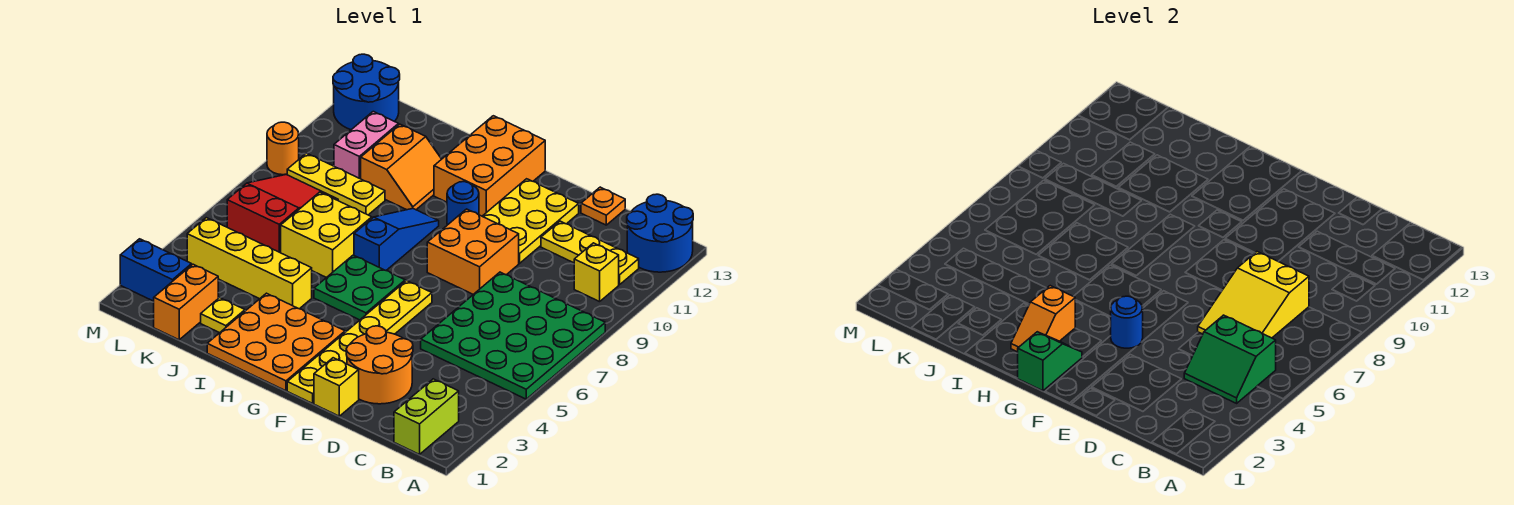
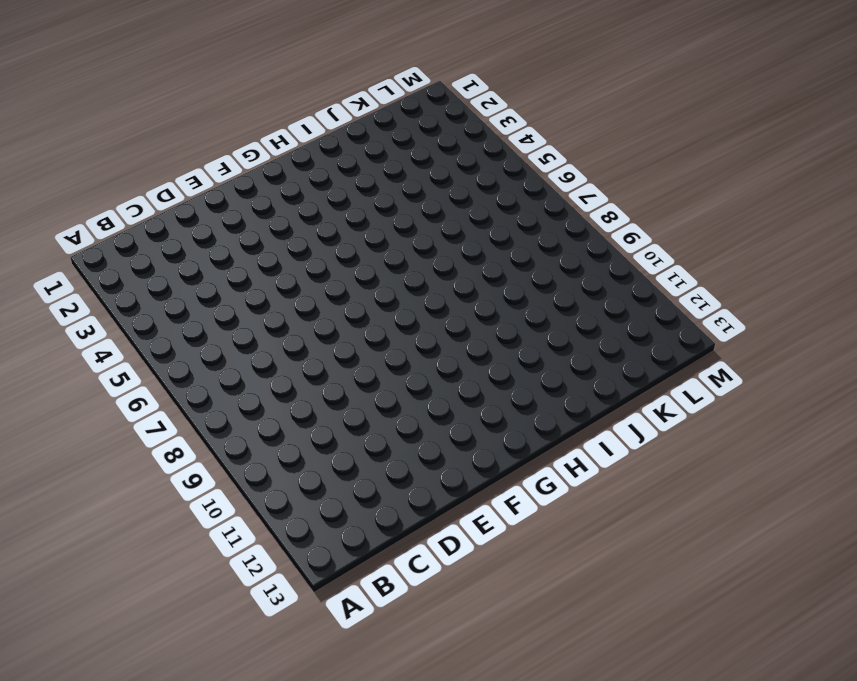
none -> green 4x4 plate [421,272,605,399]
none -> blue 2x2 round brick [627,194,693,272]
none -> lime 1x2 brick [394,379,459,454]
none -> yellow 1x1 brick [574,243,619,302]

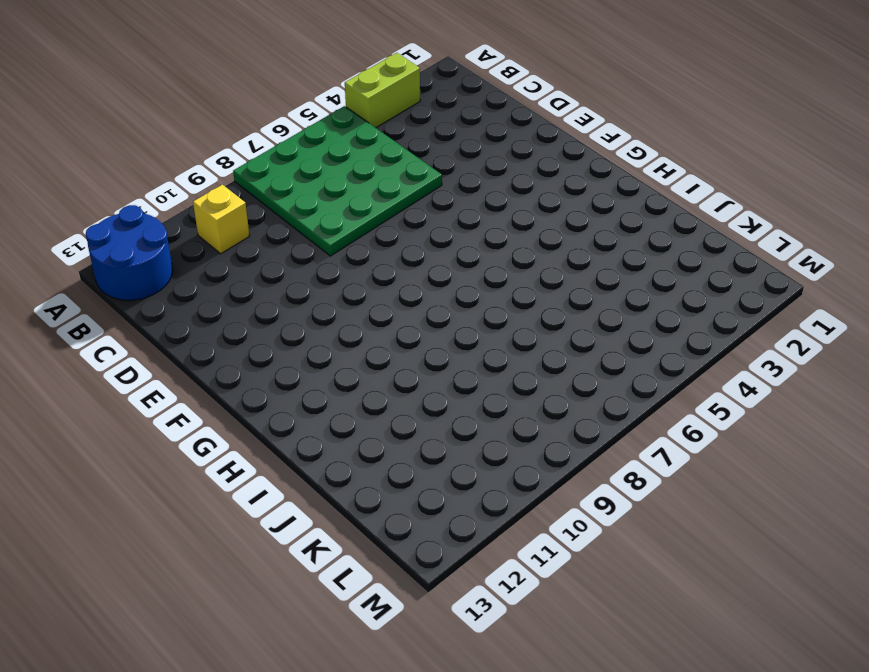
lime 1x2 brick [345,53,420,128] -> lime 1x2 brick moved to [394,379,459,454]
none -> yellow 1x3 plate [541,221,639,285]
none -> orange 2x2 round brick [346,326,413,404]
none -> orange 1x1 plate [581,187,625,225]
none -> yellow 1x1 brick [314,358,359,416]

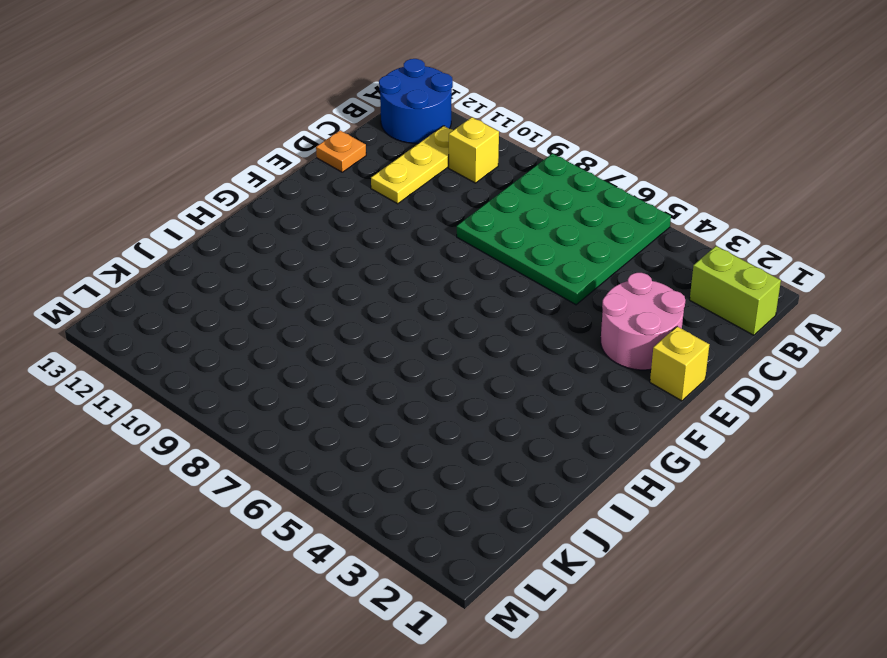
pink 2x2 round brick [601,273,685,370] -> orange 2x2 round brick [346,326,413,404]
none -> orange 2x2 brick [427,209,519,294]
none -> yellow 2x3 plate [482,179,579,263]
none -> yellow 1x6 plate [287,281,432,403]
none -> orange 3x3 plate [207,293,345,391]

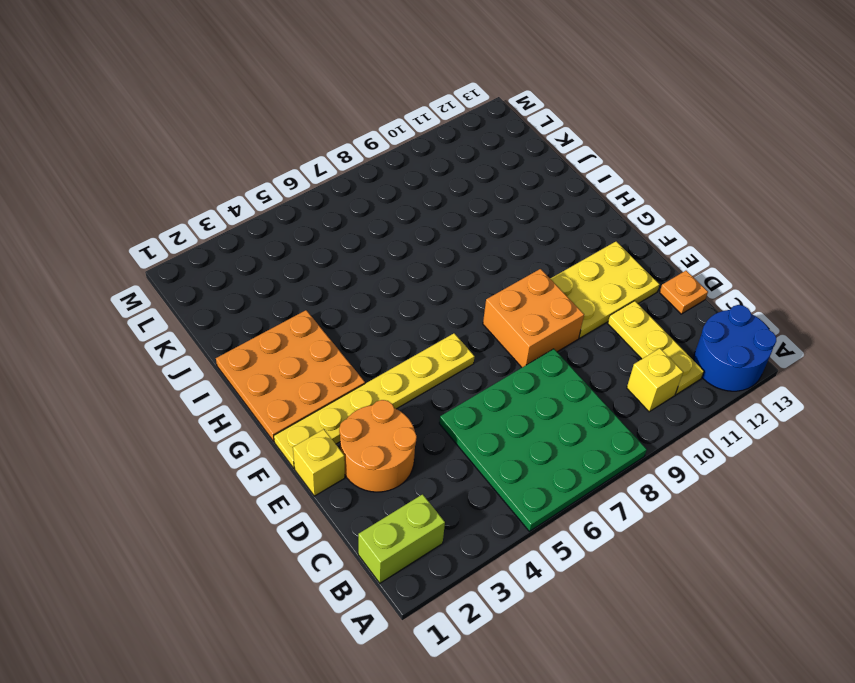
none -> green 2x2 plate [314,255,405,320]
none -> blue 1x1 round brick [447,182,479,225]
none -> orange 2x3 brick [434,116,545,216]
none -> blue 1x3 slope [354,209,439,270]

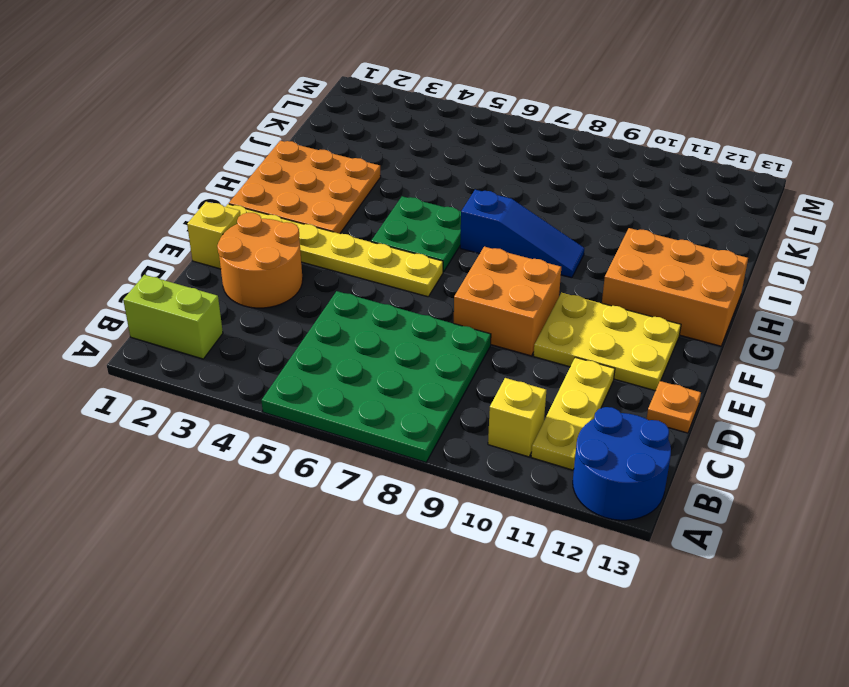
none -> blue 1x1 round brick [447,182,479,225]
none -> yellow 1x4 brick [187,218,312,309]
none -> yellow 2x2 brick [281,192,372,278]
none -> orange 2x2 slope [361,124,441,210]

